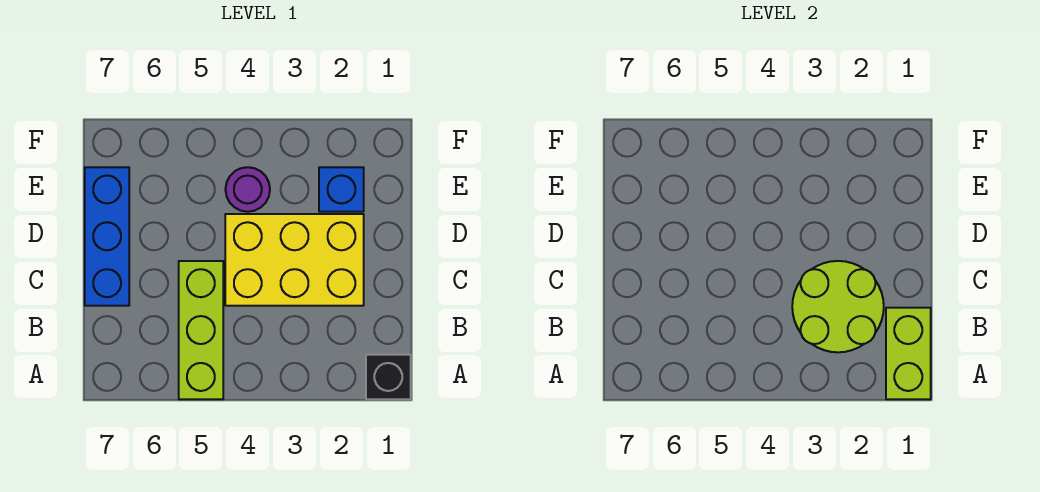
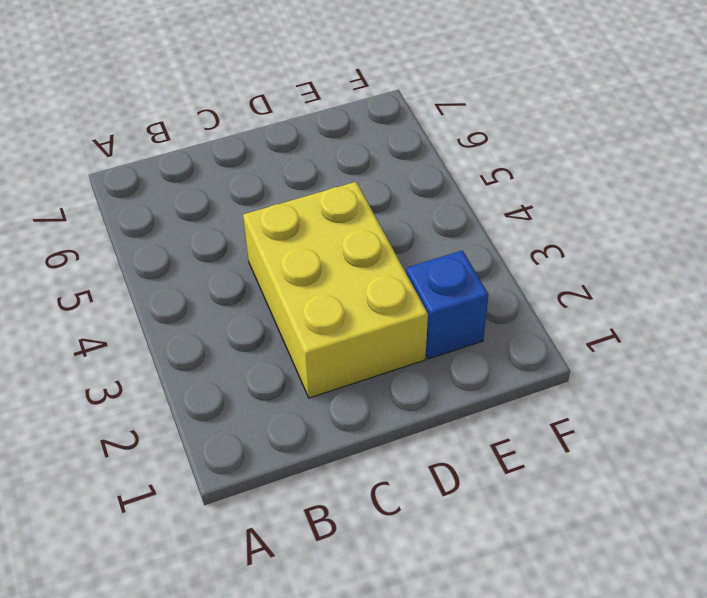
none -> black 1x1 brick [366,355,411,399]
none -> lime 1x3 brick [179,261,223,399]

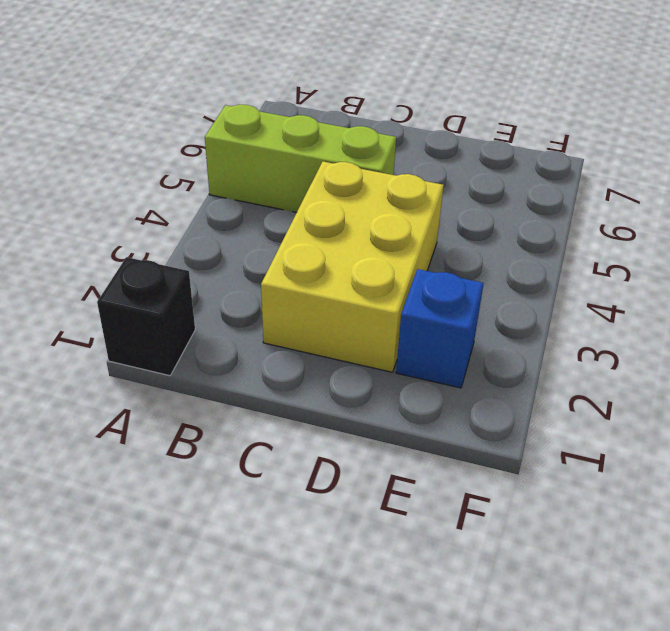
none -> blue 1x3 brick [85,167,129,306]
none -> purple 1x1 round brick [225,167,270,212]

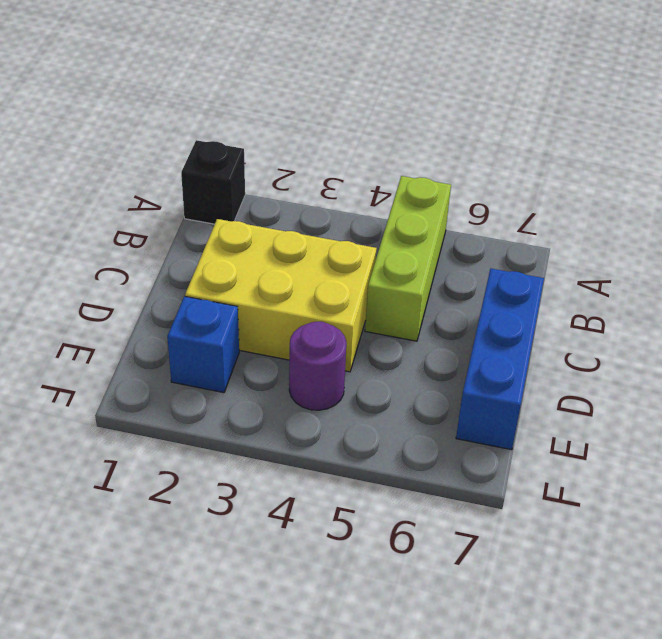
none -> lime 1x2 brick [886,308,931,399]
none -> lime 2x2 round brick [792,261,884,352]

